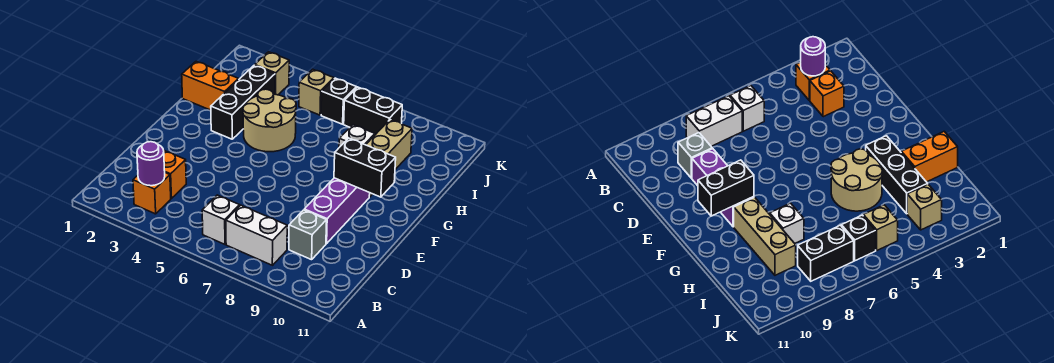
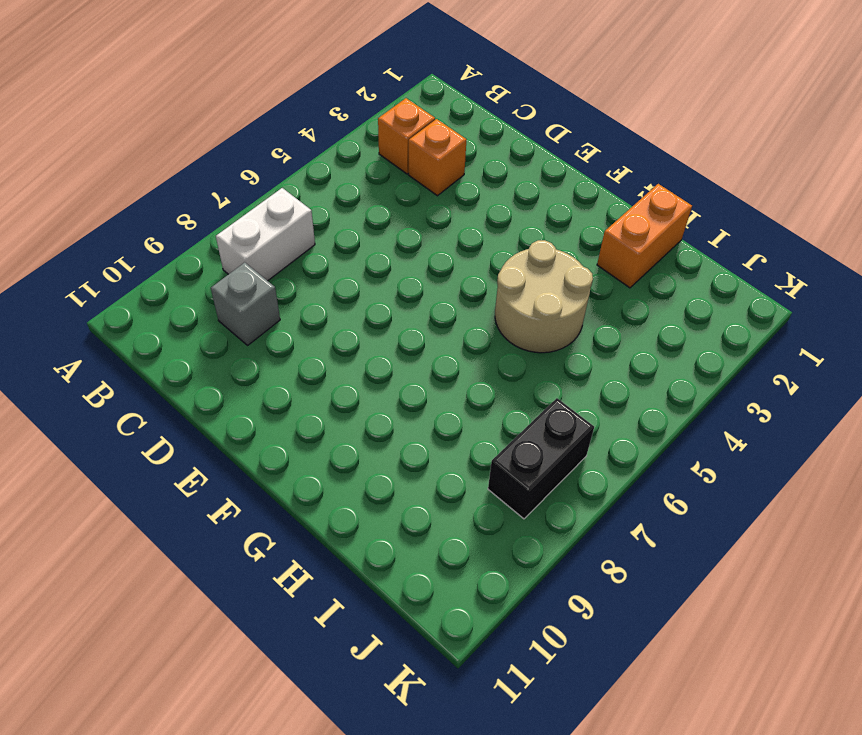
none -> white 1x1 brick [202,195,240,244]
none -> purple 1x3 brick [304,178,370,244]
none -> black 1x3 brick [211,65,275,139]

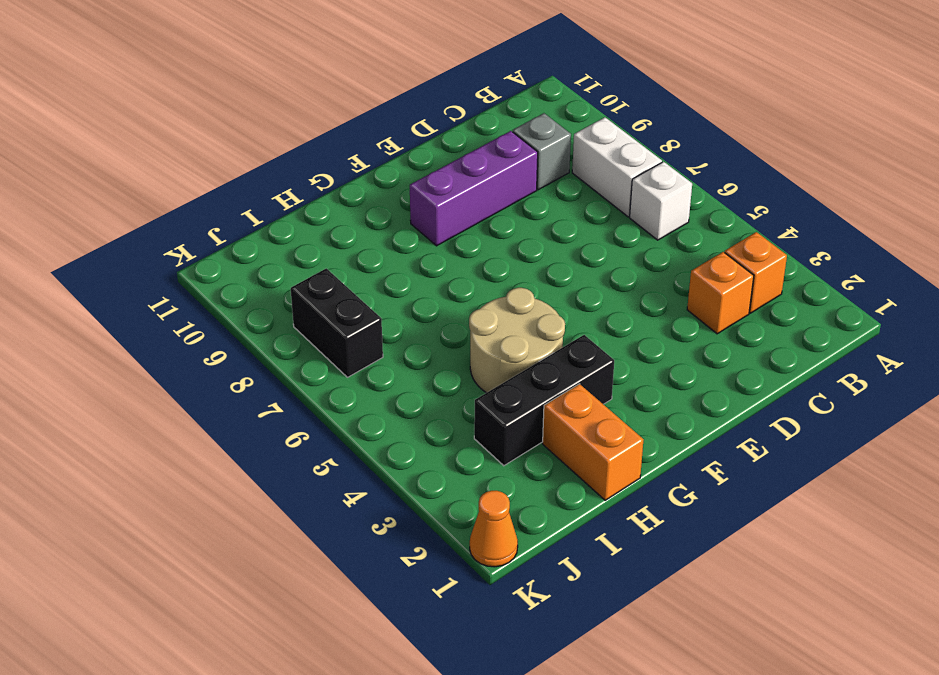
orange 1x1 cone [470,491,518,567] -> none
none -> tan 1x3 brick [366,120,412,197]
none -> white 1x1 brick [339,125,375,147]
none -> tan 1x1 brick [255,52,289,95]

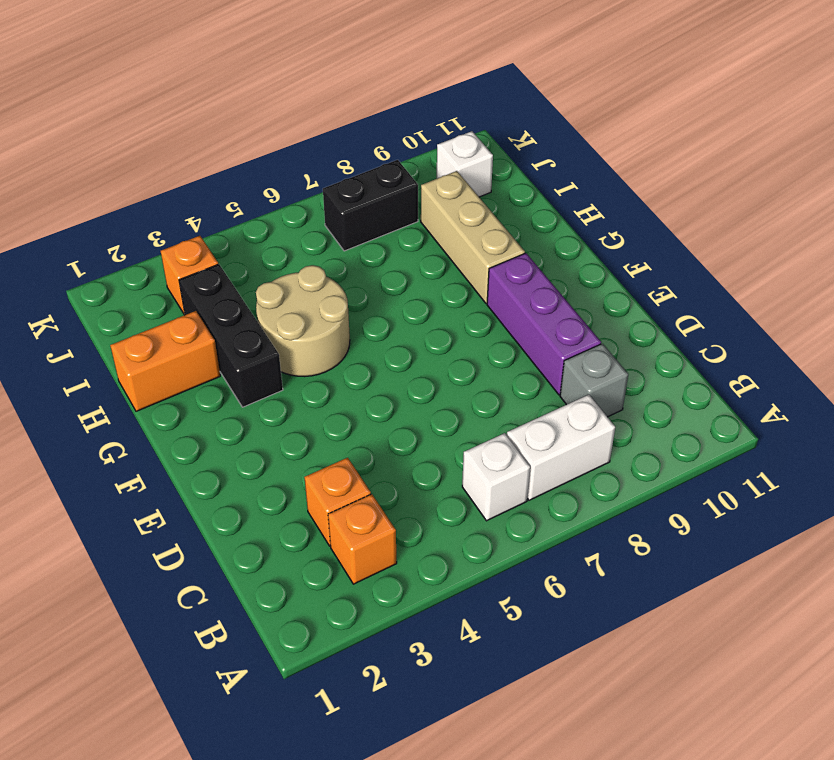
orange 1x1 brick [161,236,218,315] -> tan 1x1 brick [255,52,289,95]
white 1x1 brick [437,131,493,197] -> white 1x1 brick moved to [339,125,375,147]
none -> tan 1x1 brick [299,69,334,115]
none -> black 1x1 brick [321,78,357,124]
none -> purple 1x1 round brick [137,142,165,186]

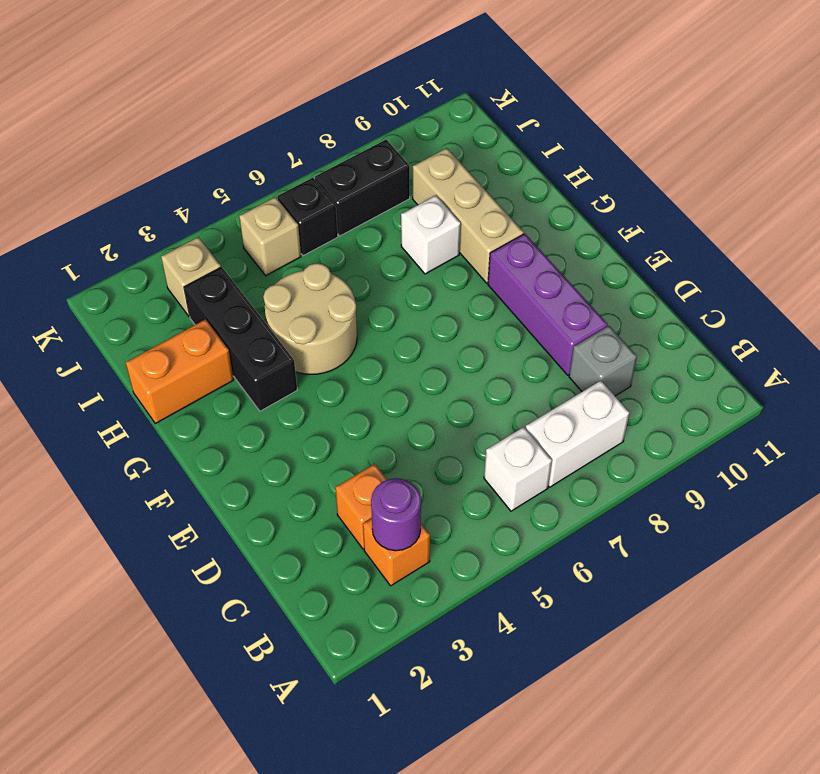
none -> black 1x2 brick [334,138,396,197]

